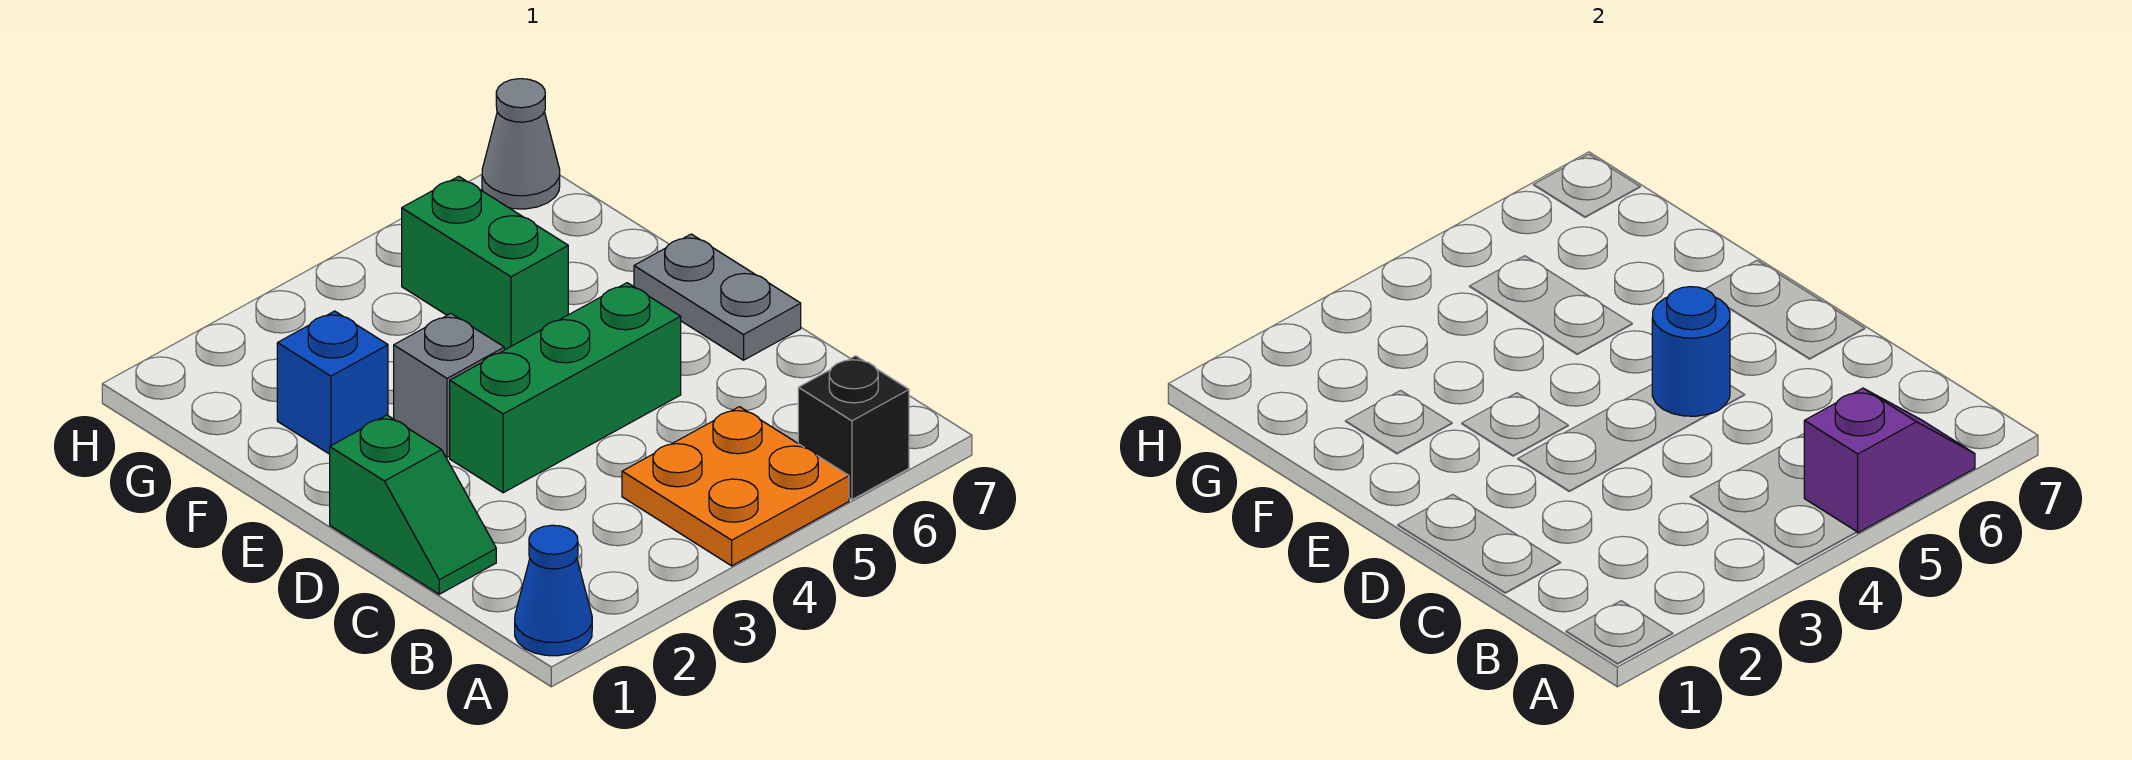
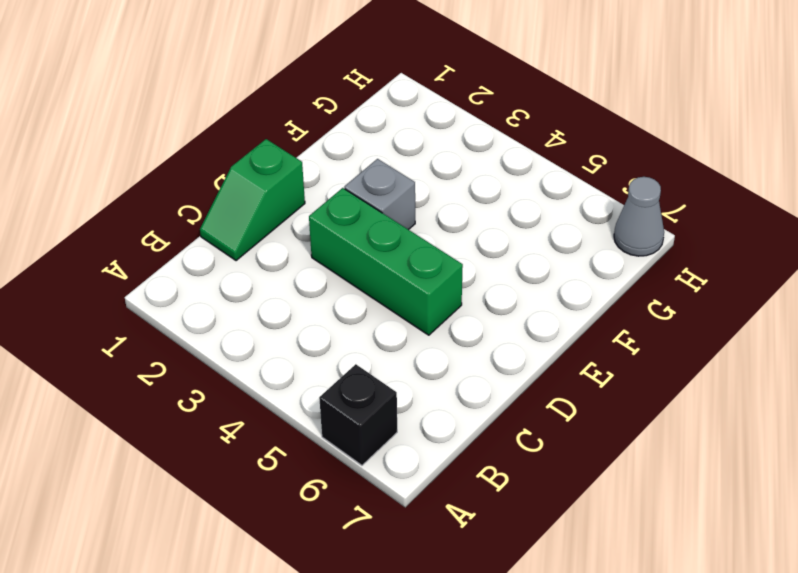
none -> blue 1x1 cone [515,525,592,656]
none -> orange 2x2 plate [622,407,849,566]
none -> grey 1x2 plate [634,234,801,360]

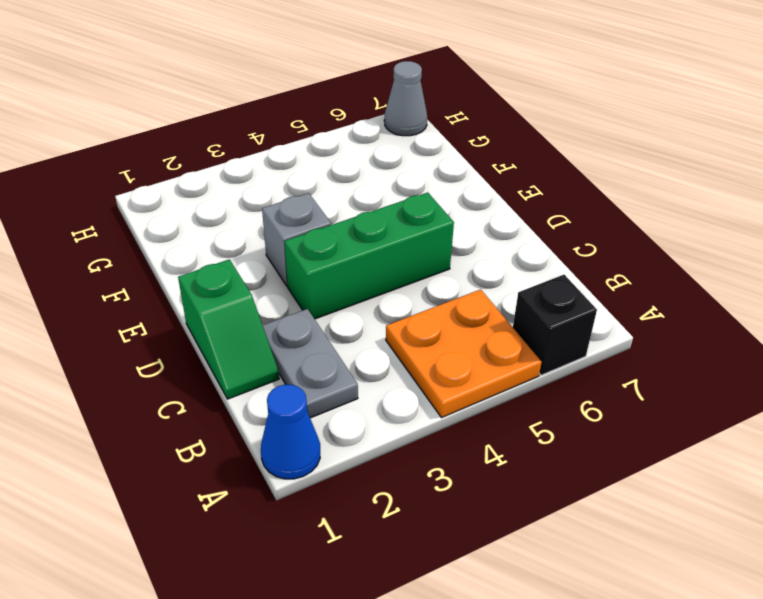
grey 1x2 plate [263,309,358,418] -> grey 1x2 plate moved to [634,234,801,360]
none -> blue 1x1 brick [277,311,388,454]
none -> green 1x2 brick [402,176,568,350]
none -> purple 1x2 slope [1804,388,1975,533]

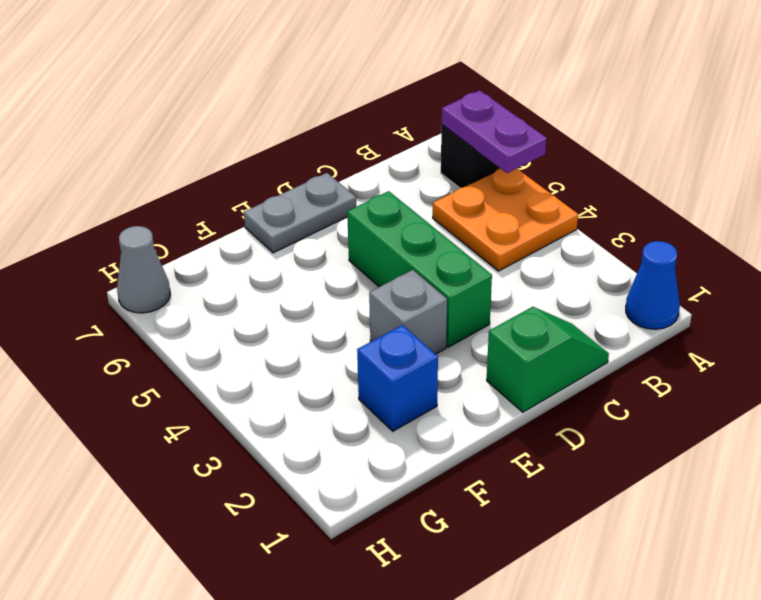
purple 1x2 plate [441,90,547,173] -> purple 1x2 slope [1804,388,1975,533]
none -> green 1x2 brick [402,176,568,350]
none -> blue 1x1 round brick [1652,287,1730,416]

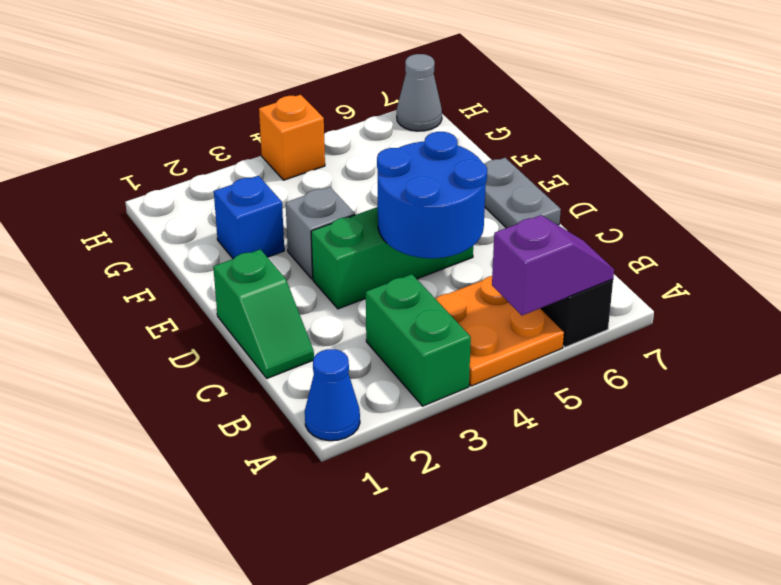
green 1x2 brick [366,274,471,406] -> green 1x2 brick moved to [402,176,568,350]
blue 2x2 round brick [377,132,487,258] -> blue 1x1 round brick [1652,287,1730,416]
orange 1x1 brick [259,95,325,180] -> none

